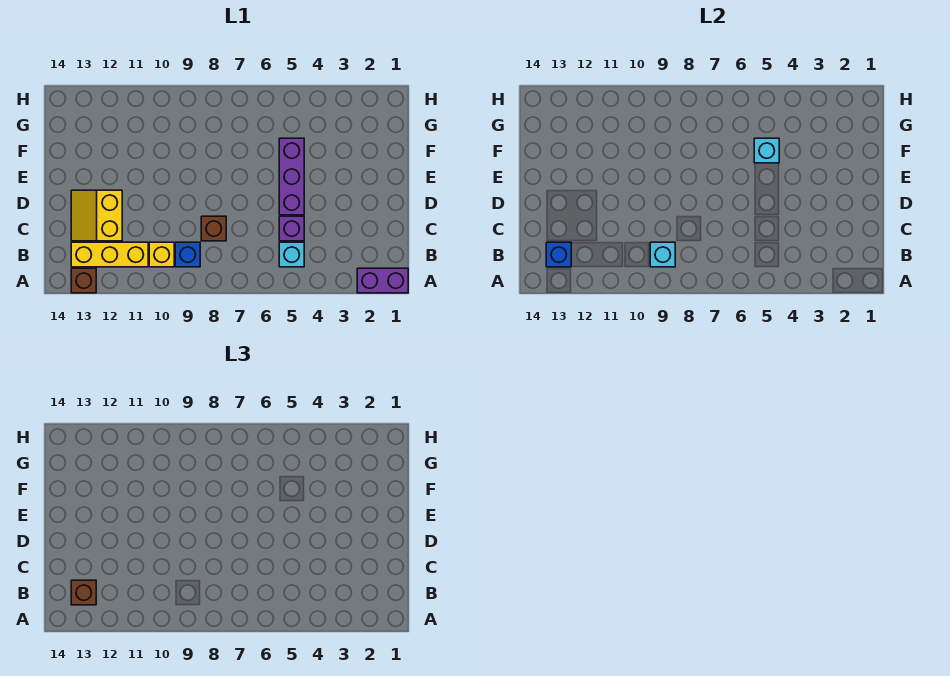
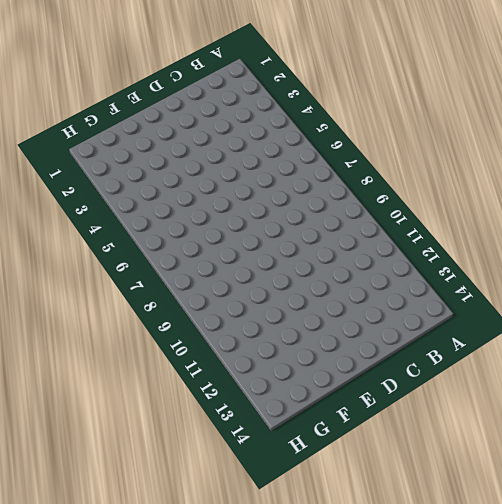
none -> purple 1x2 brick [357,268,408,293]
none -> brown 1x1 brick [71,268,96,293]
none -> cyan 1x1 brick [279,242,304,267]

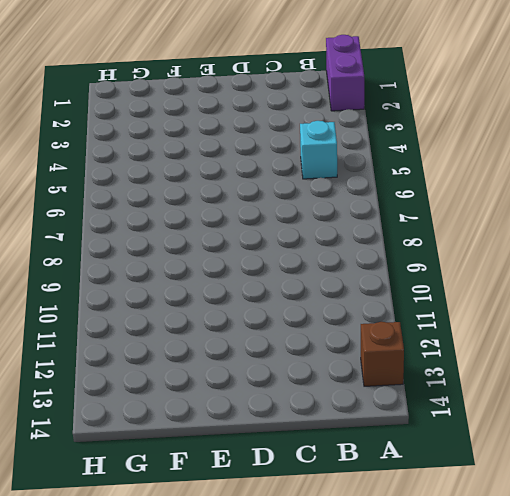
none -> blue 1x1 brick [175,242,200,267]
none -> yellow 1x1 brick [149,242,174,267]
none -> yellow 1x3 brick [71,242,148,267]

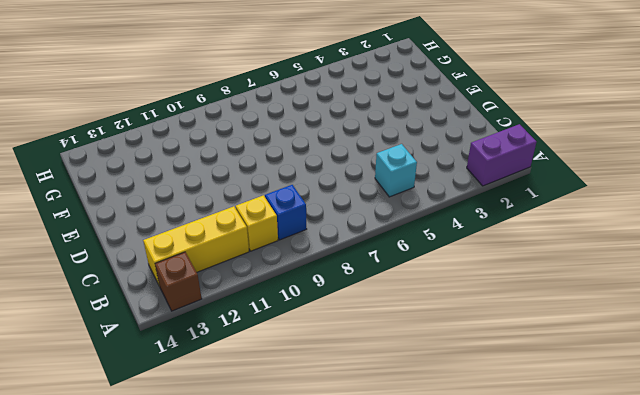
none -> purple 1x1 brick [279,216,304,241]
none -> brown 1x1 brick [201,216,226,241]
none -> yellow 2x2 slope [71,190,122,241]

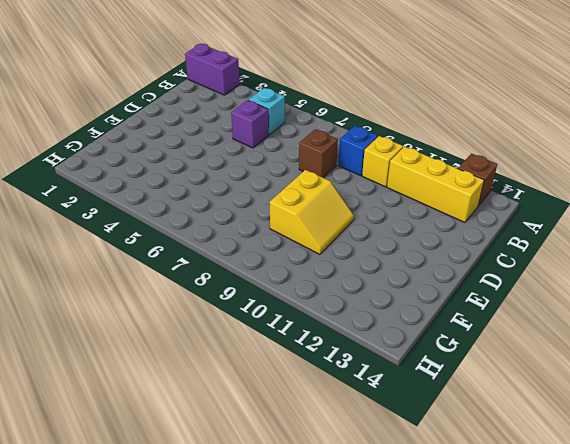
yellow 2x2 slope [270,170,354,254] -> yellow 2x2 slope moved to [71,190,122,241]
none -> purple 1x3 brick [279,138,304,215]
none -> cyan 1x1 brick [650,242,675,267]
none -> blue 1x1 brick [546,242,571,267]

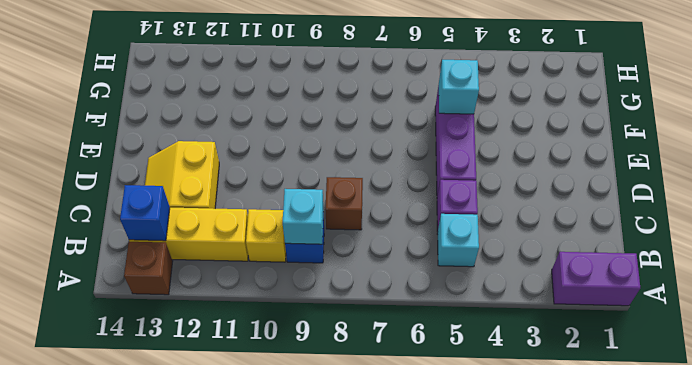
none -> brown 1x1 brick [71,580,96,605]

